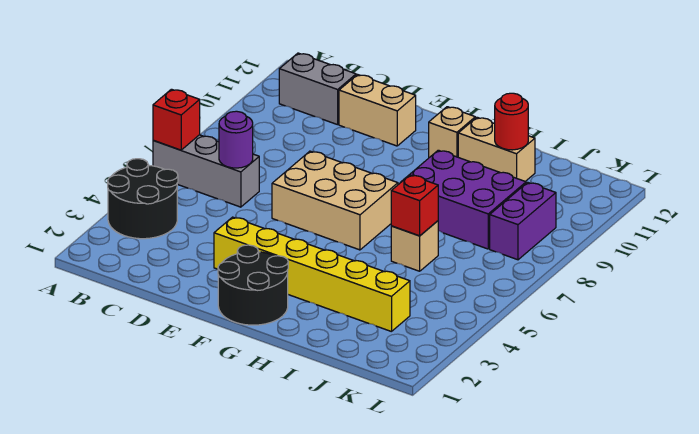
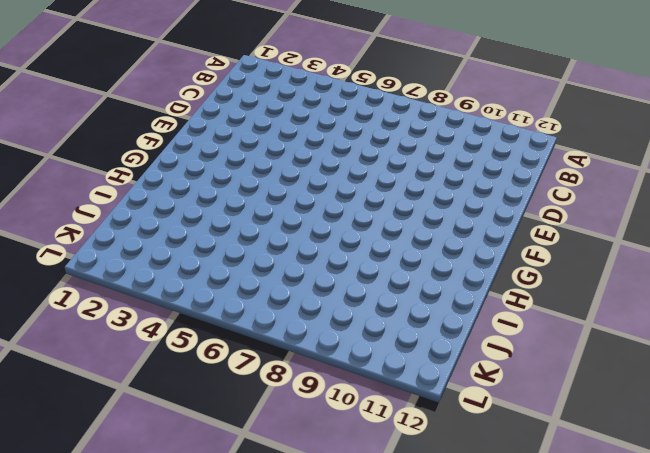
none -> black 2x2 round brick [108,159,178,239]
none -> grey 1x3 brick [153,135,259,207]
none -> grey 1x2 brick [279,53,356,125]

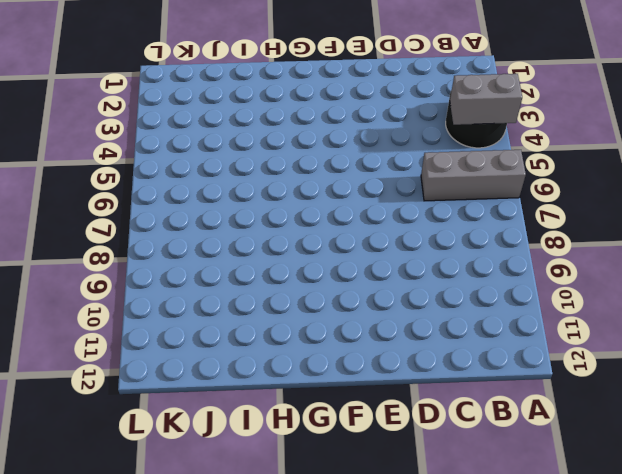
grey 1x2 brick [450,74,522,125] -> grey 1x2 brick moved to [279,53,356,125]
none -> tan 1x2 brick [339,75,416,146]
none -> yellow 1x6 brick [214,217,410,332]
none -> tan 2x3 brick [272,151,398,250]

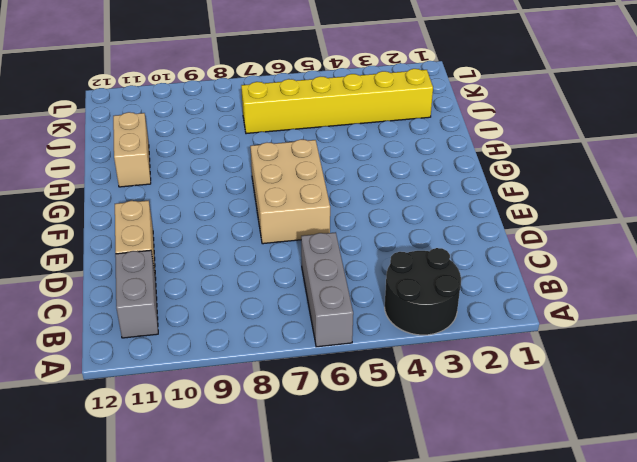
yellow 1x6 brick [241,69,433,134] -> yellow 1x6 brick turned to [214,217,410,332]
none -> black 2x2 round brick [218,245,288,325]
none -> tan 1x1 brick [429,107,475,158]
none -> purple 2x3 brick [401,150,526,249]

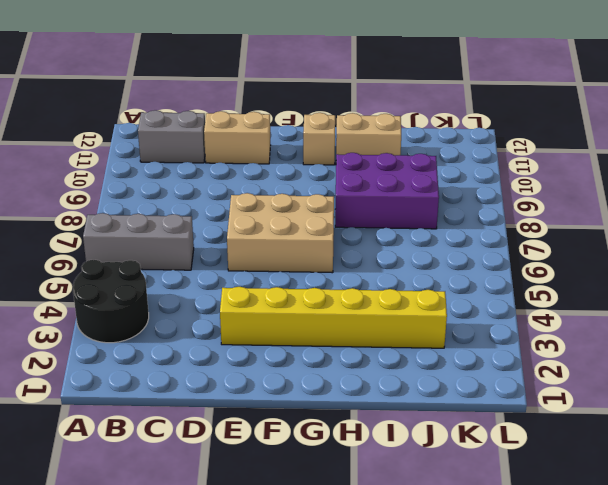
none -> black 2x2 round brick [218,245,288,325]
none -> tan 1x1 brick [391,221,438,271]
none -> purple 1x2 brick [490,182,556,260]

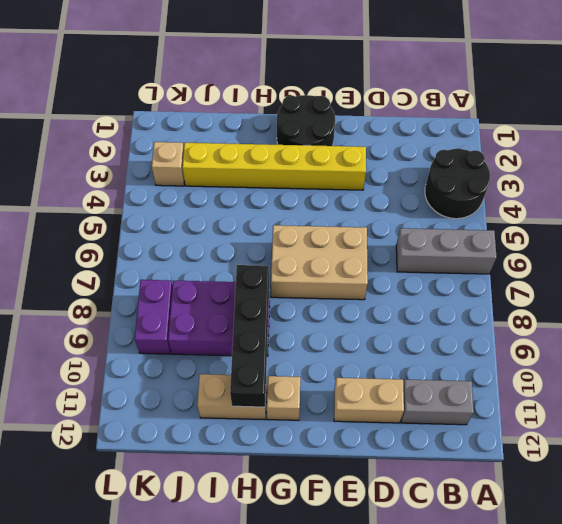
black 1x4 brick [230,265,269,407] -> none
tan 1x1 brick [152,142,185,186] -> tan 1x1 brick moved to [391,221,438,271]
none -> red 1x1 brick [153,89,200,150]
none -> purple 1x1 round brick [219,111,253,168]
none -> red 1x1 brick [391,175,438,236]

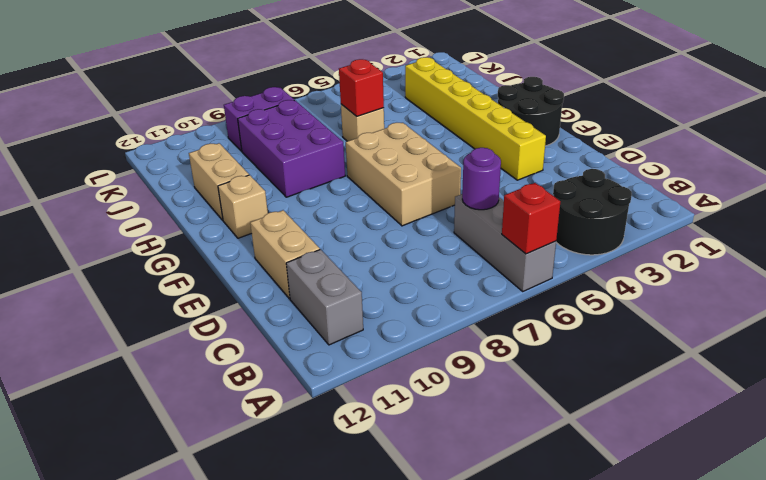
none -> red 1x1 round brick [495,93,528,150]

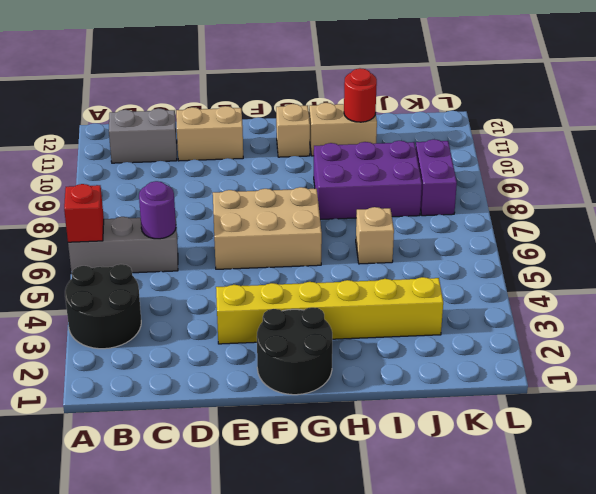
none -> red 1x1 brick [391,175,438,236]

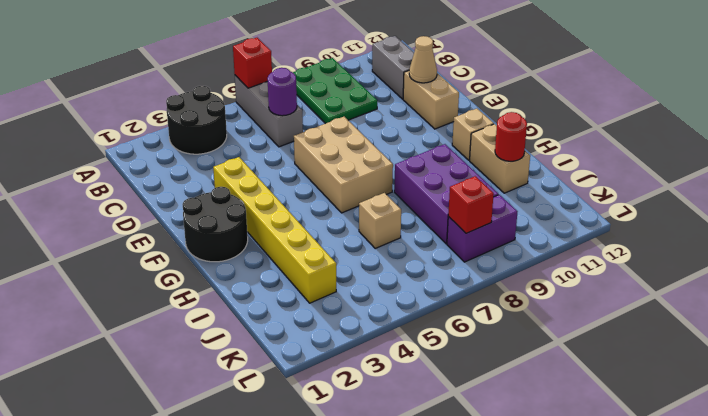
green 2x3 plate [293,58,377,124] -> none
tan 1x1 cone [409,36,437,83] -> none
red 1x1 brick [448,176,494,233] -> red 1x1 brick moved to [391,175,438,236]

